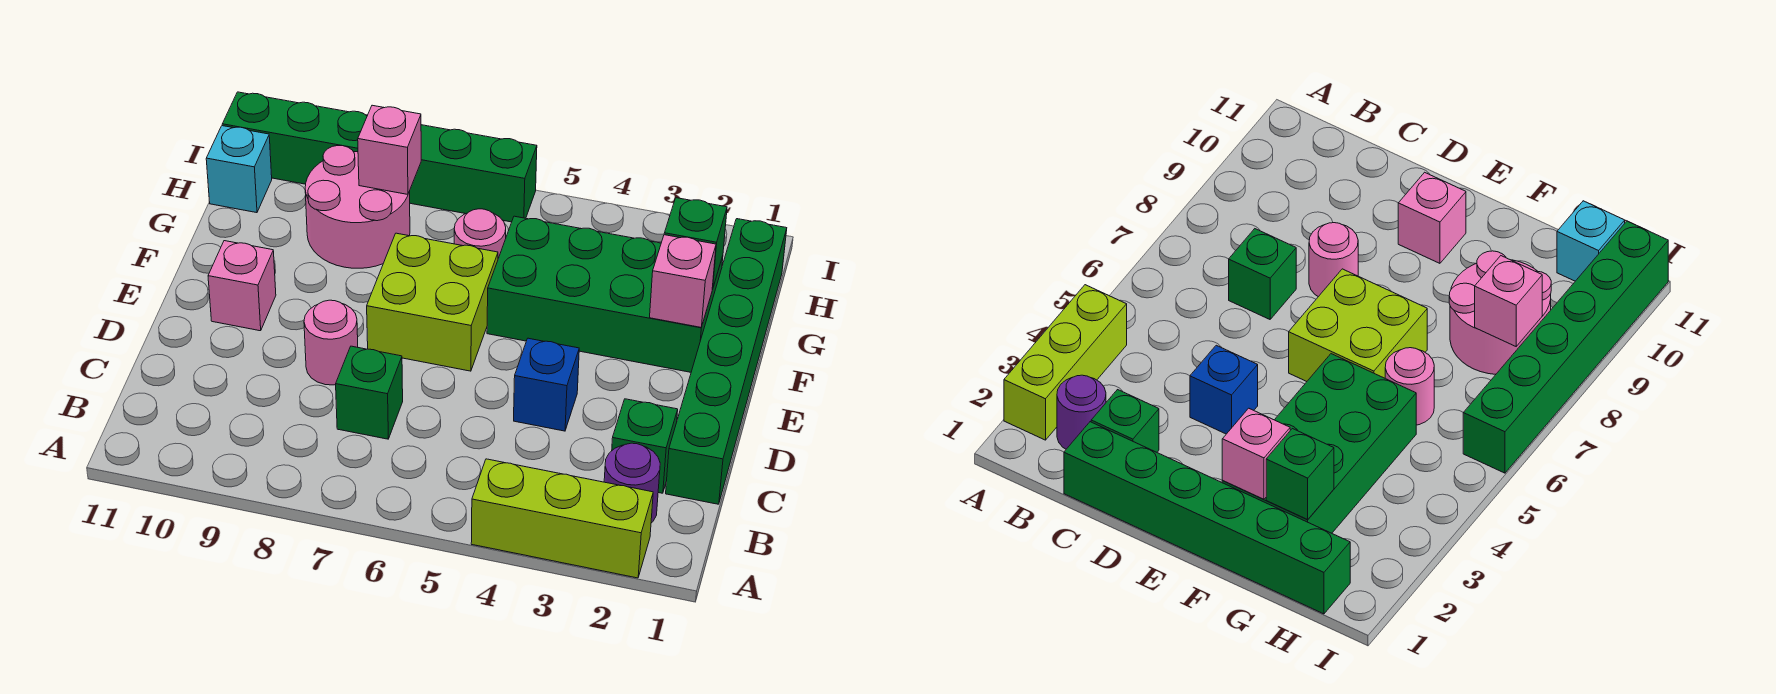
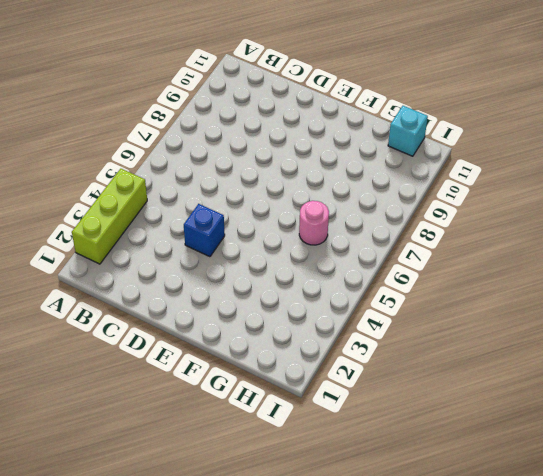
none -> purple 1x1 round brick [604,443,660,523]
none -> green 1x6 brick [666,219,787,504]
none -> green 1x1 brick [612,399,678,493]

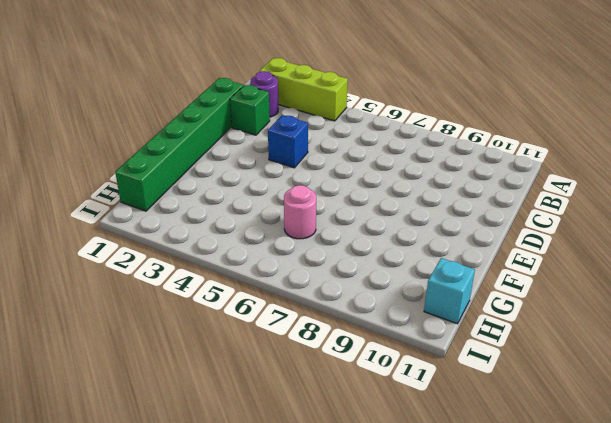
none -> green 1x1 brick [336,346,403,439]
none -> pink 1x1 round brick [304,300,358,385]
none -> lime 2x2 brick [367,233,498,371]

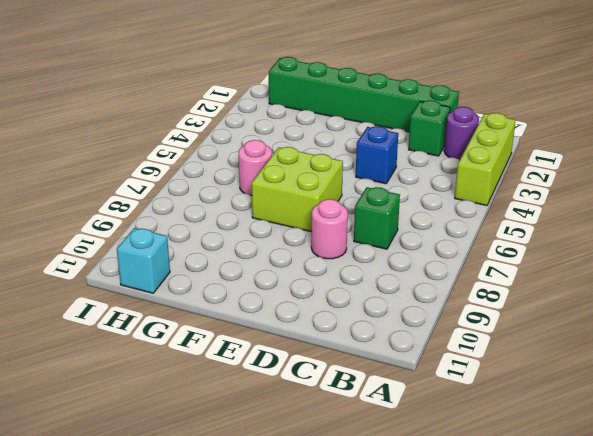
none -> pink 1x1 brick [208,241,276,331]
none -> green 2x4 brick [487,216,723,372]
none -> pink 2x2 round brick [305,146,410,268]

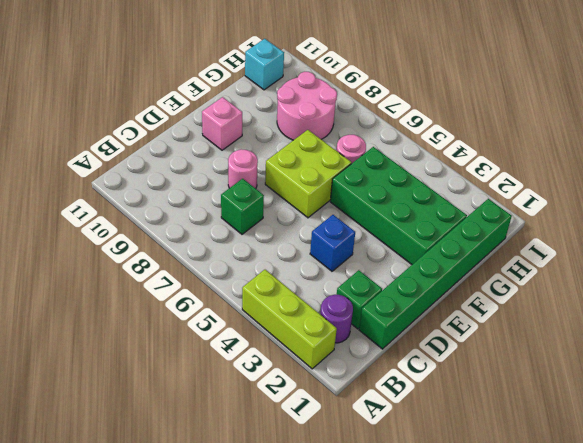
none -> green 1x6 brick [222,92,537,222]
none -> pink 1x1 brick [650,235,716,327]
none -> green 1x1 brick [664,198,727,289]

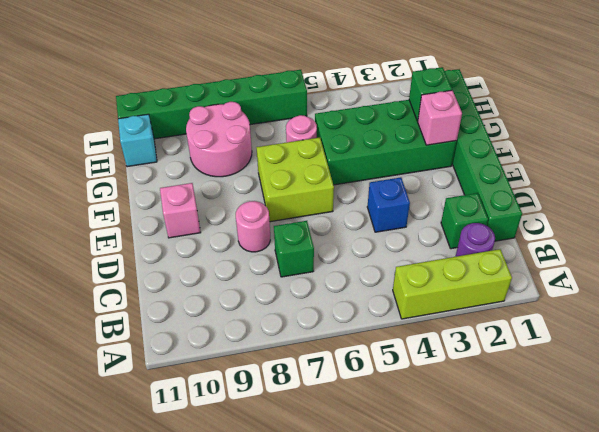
none -> pink 1x1 brick [358,105,421,194]

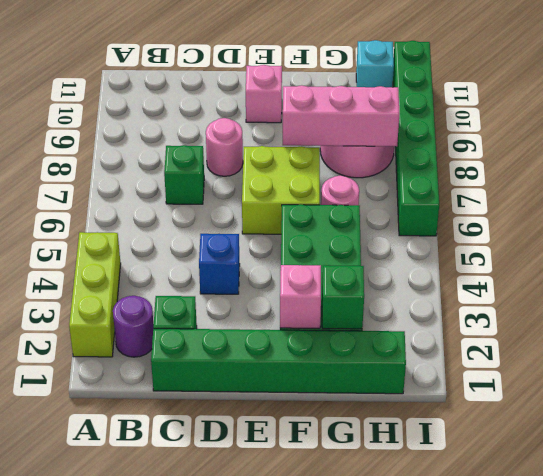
pink 1x3 brick [283,85,400,146] -> pink 1x1 brick [358,105,421,194]

